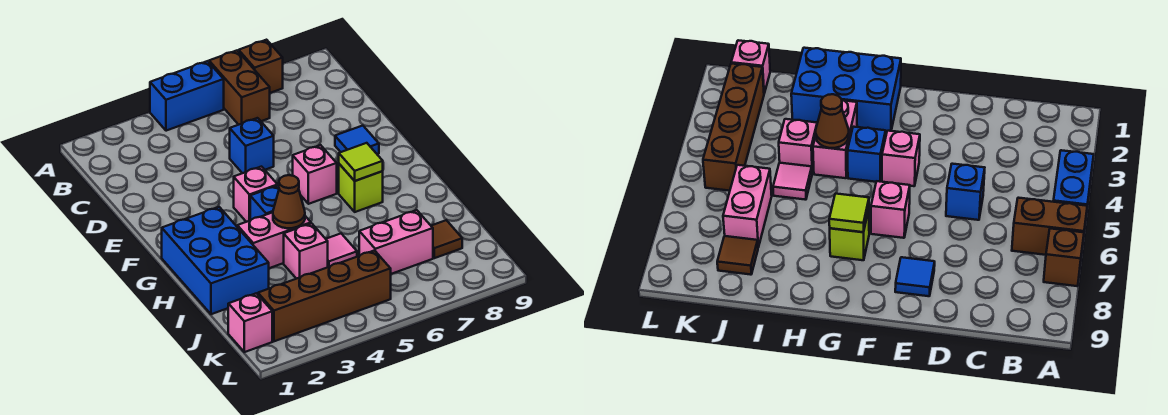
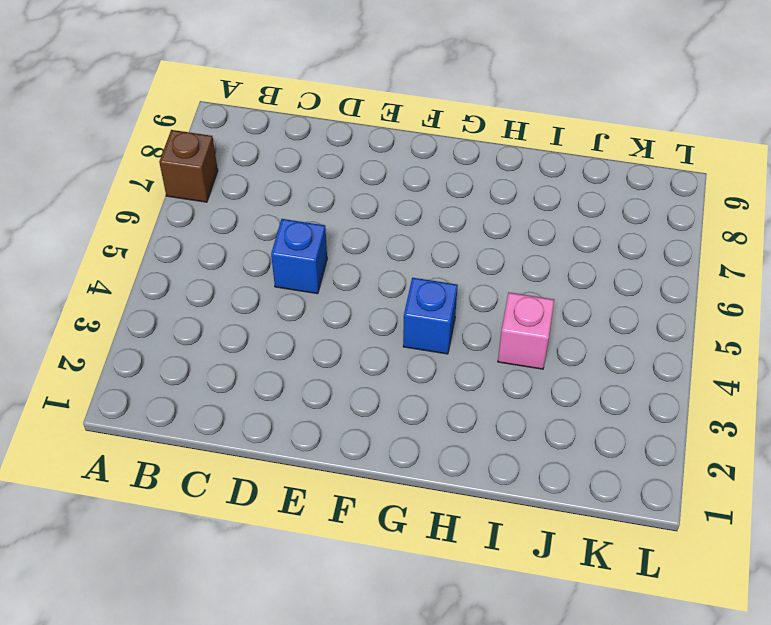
none -> blue 1x2 brick [150,61,224,131]
none -> brown 1x2 brick [209,51,270,125]
none -> blue 1x1 tile [335,126,379,154]

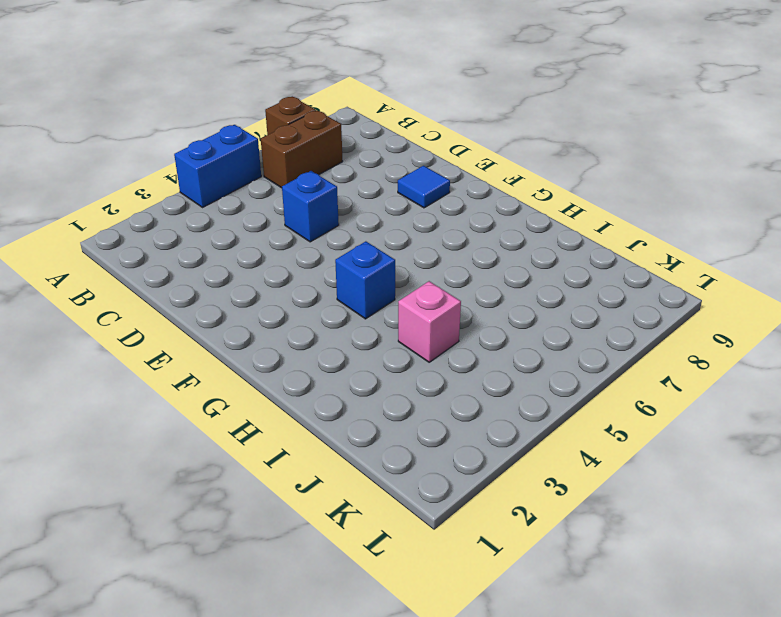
brown 1x2 brick [261,110,343,188] -> brown 1x2 brick turned to [209,51,270,125]
none -> pink 1x1 brick [234,167,278,222]
none -> pink 1x1 brick [293,145,337,204]
none -> blue 2x3 brick [162,207,269,314]

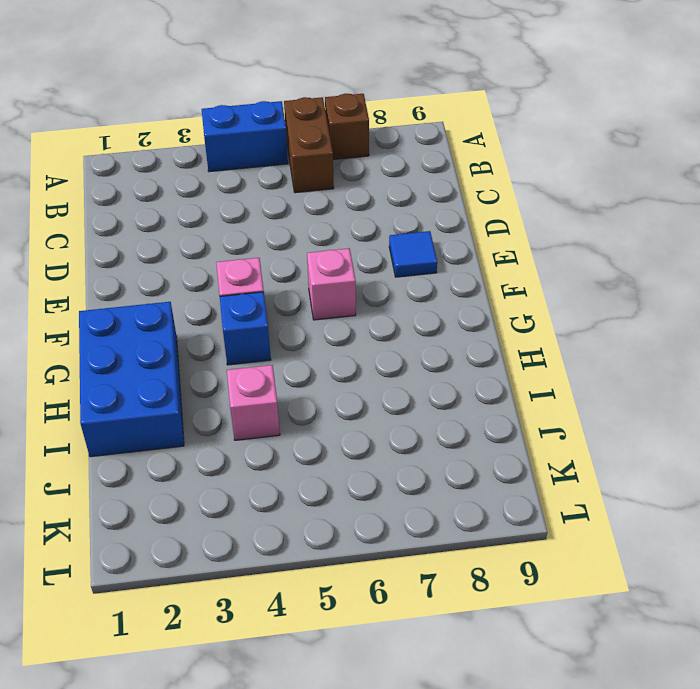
none -> blue 1x1 brick [230,118,274,173]
none -> lime 1x1 brick [339,164,383,212]
none -> pink 1x2 brick [237,212,311,268]

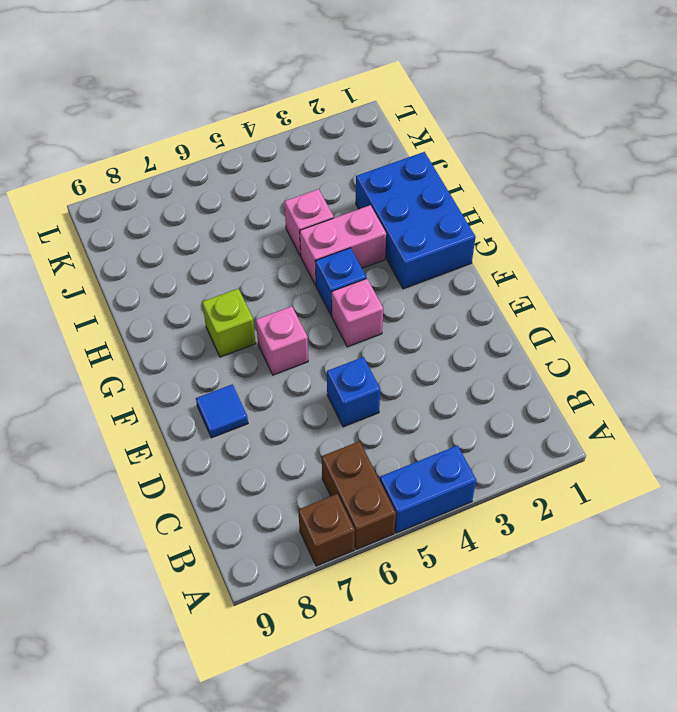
none -> pink 1x1 tile [326,234,357,267]
none -> pink 1x2 brick [359,210,433,274]
none -> brown 1x1 tile [431,220,462,258]

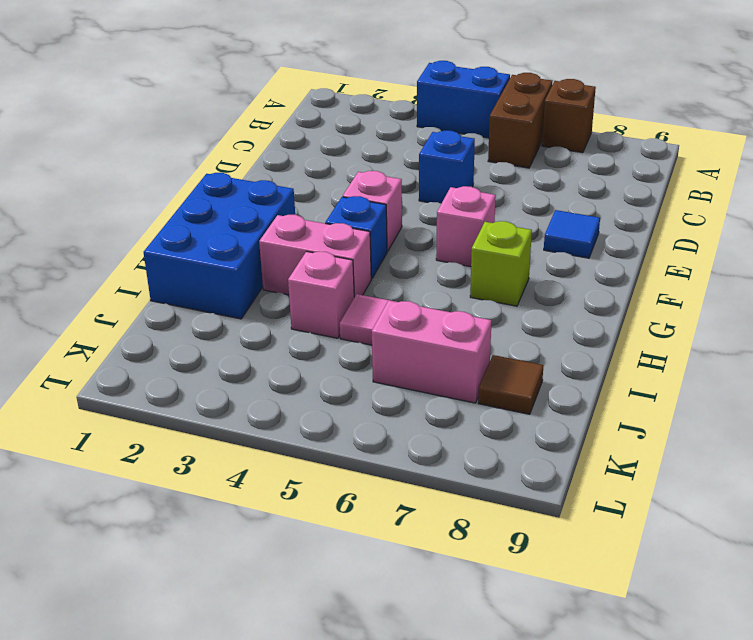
none -> pink 1x1 brick [228,293,272,352]
none -> brown 1x4 brick [258,251,391,341]
none -> lime 1x1 tile [339,143,383,181]

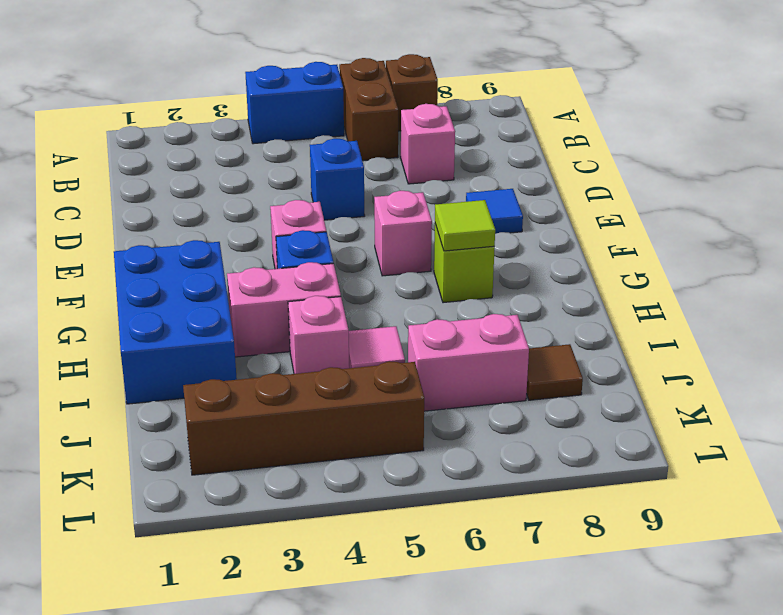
pink 1x1 brick [401,104,455,184] -> pink 1x1 brick moved to [228,293,272,352]
none -> brown 1x1 cone [273,175,305,228]

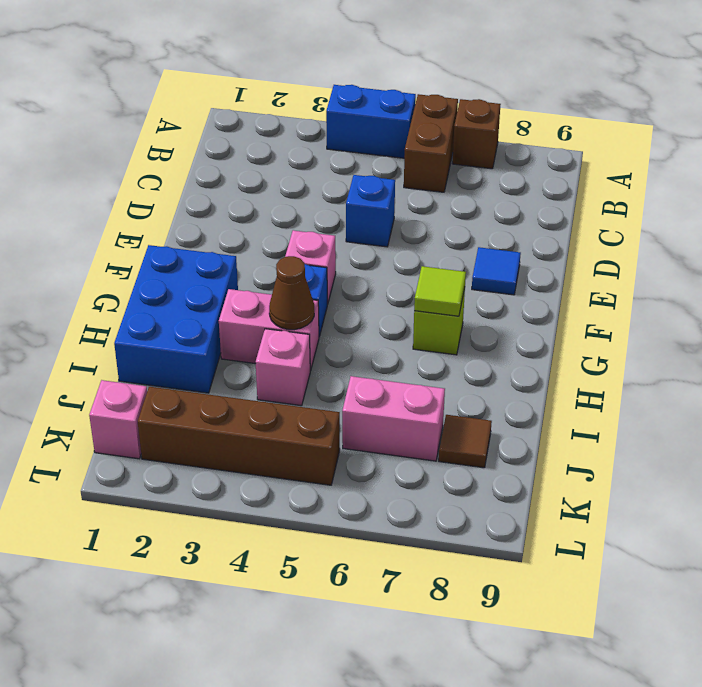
none -> pink 1x1 brick [293,145,337,204]
none -> pink 1x1 tile [326,234,357,267]

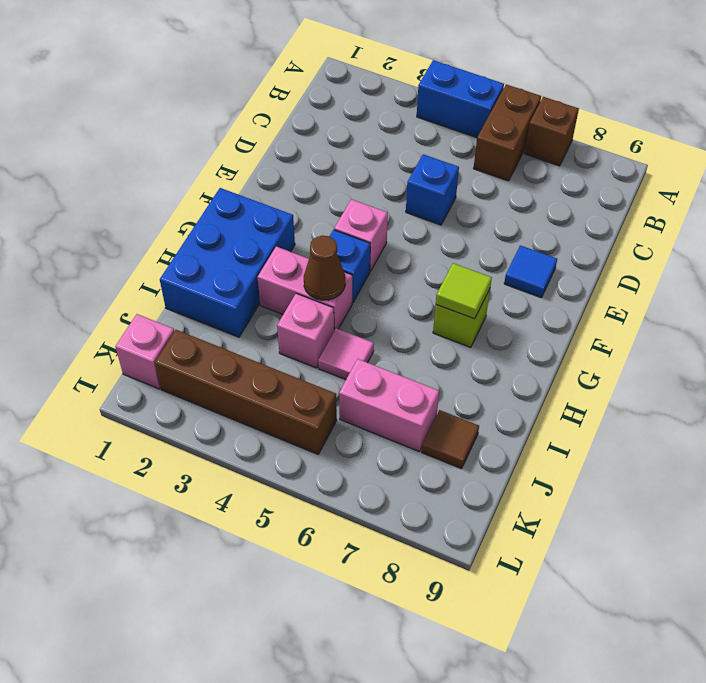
none -> pink 1x1 brick [293,145,337,204]

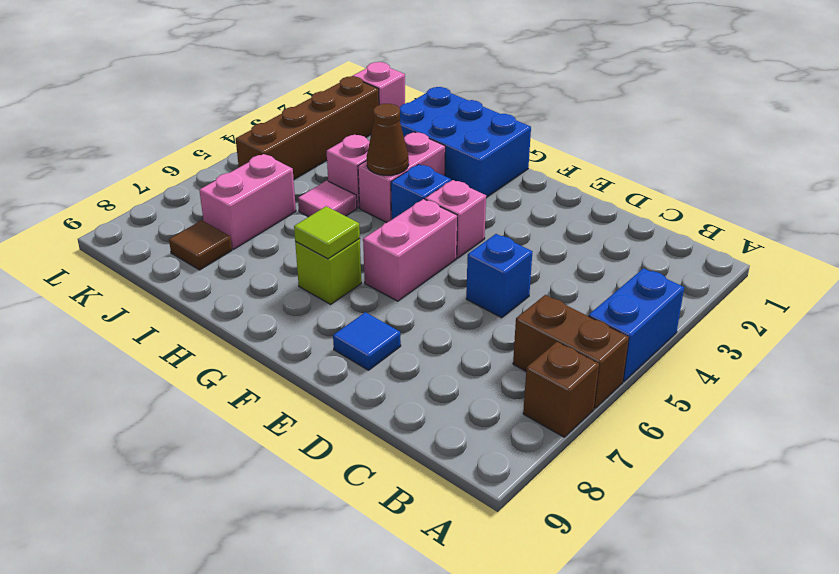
pink 1x2 brick [363,199,457,301] -> pink 1x1 brick [293,145,337,204]

